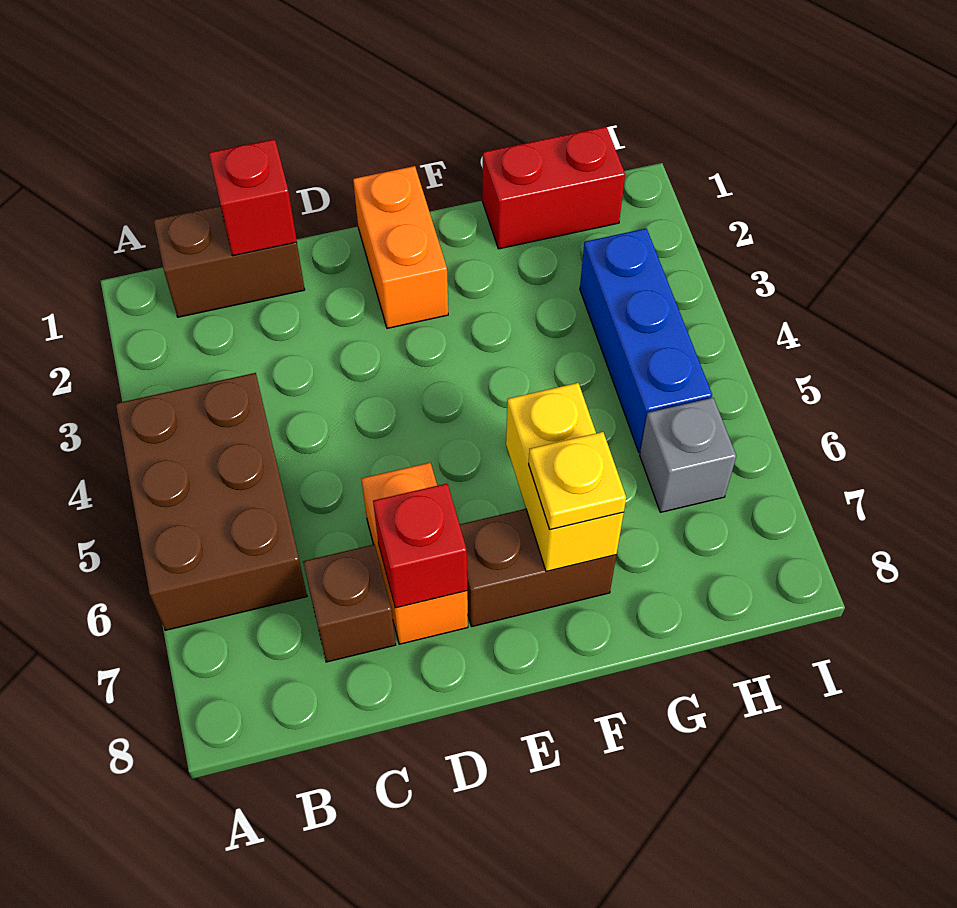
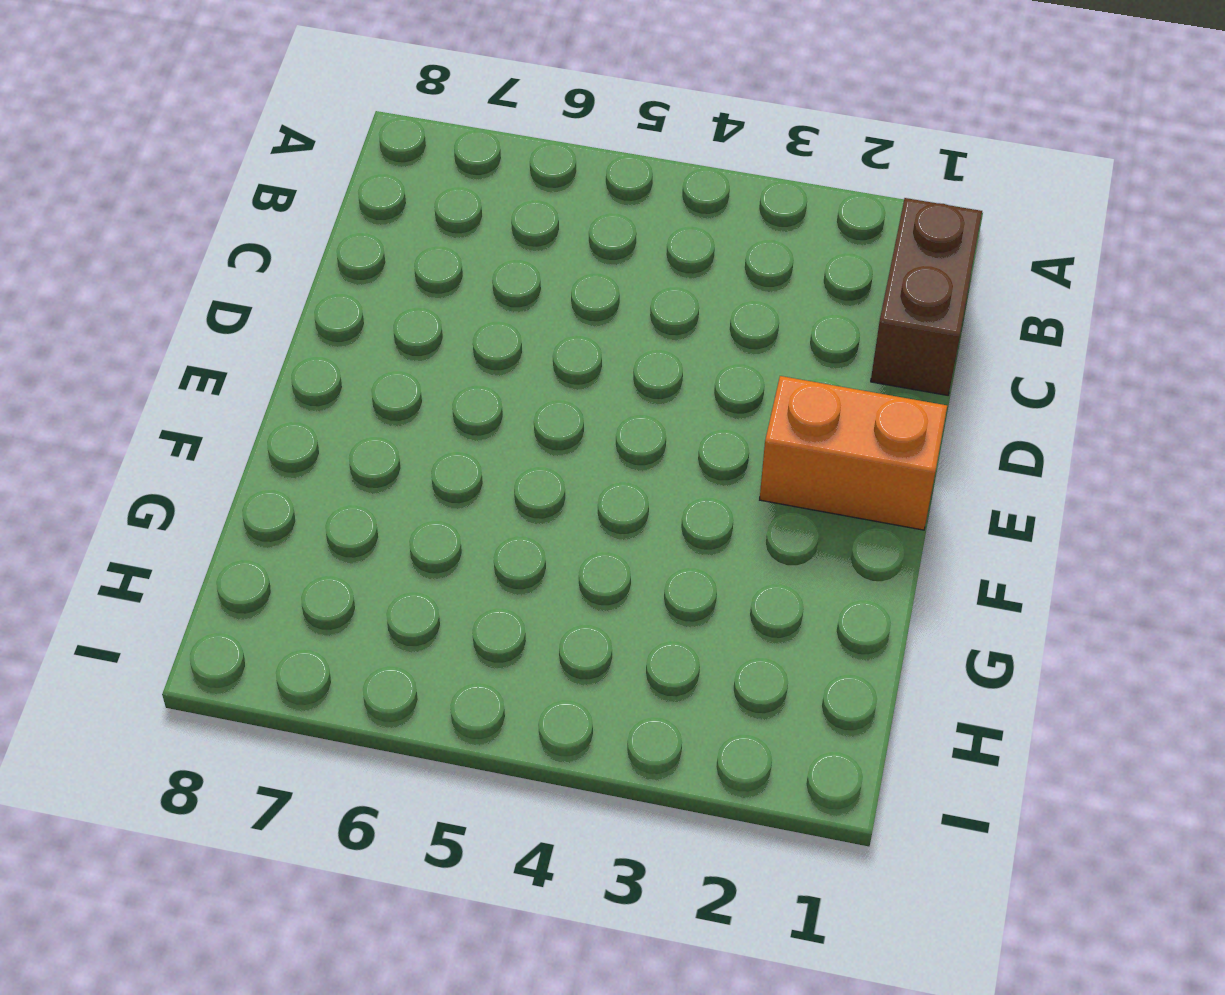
none -> brown 2x3 brick [116,373,307,630]
none -> brown 1x1 brick [303,544,396,662]
none -> orange 1x2 brick [362,463,468,644]

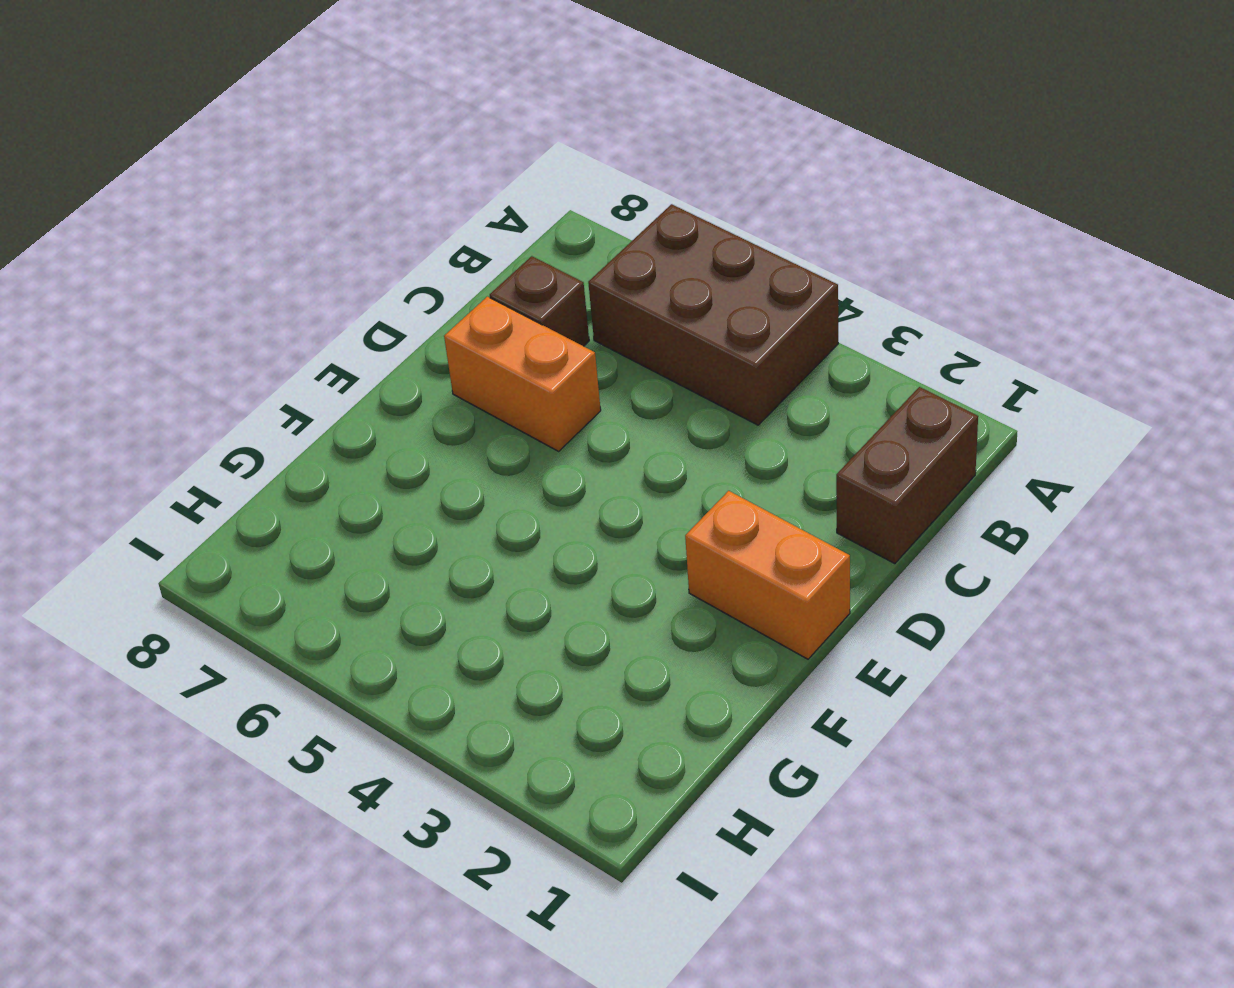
none -> brown 1x2 brick [460,509,616,627]
none -> red 1x2 brick [482,127,625,249]
none -> blue 1x3 brick [580,228,712,452]

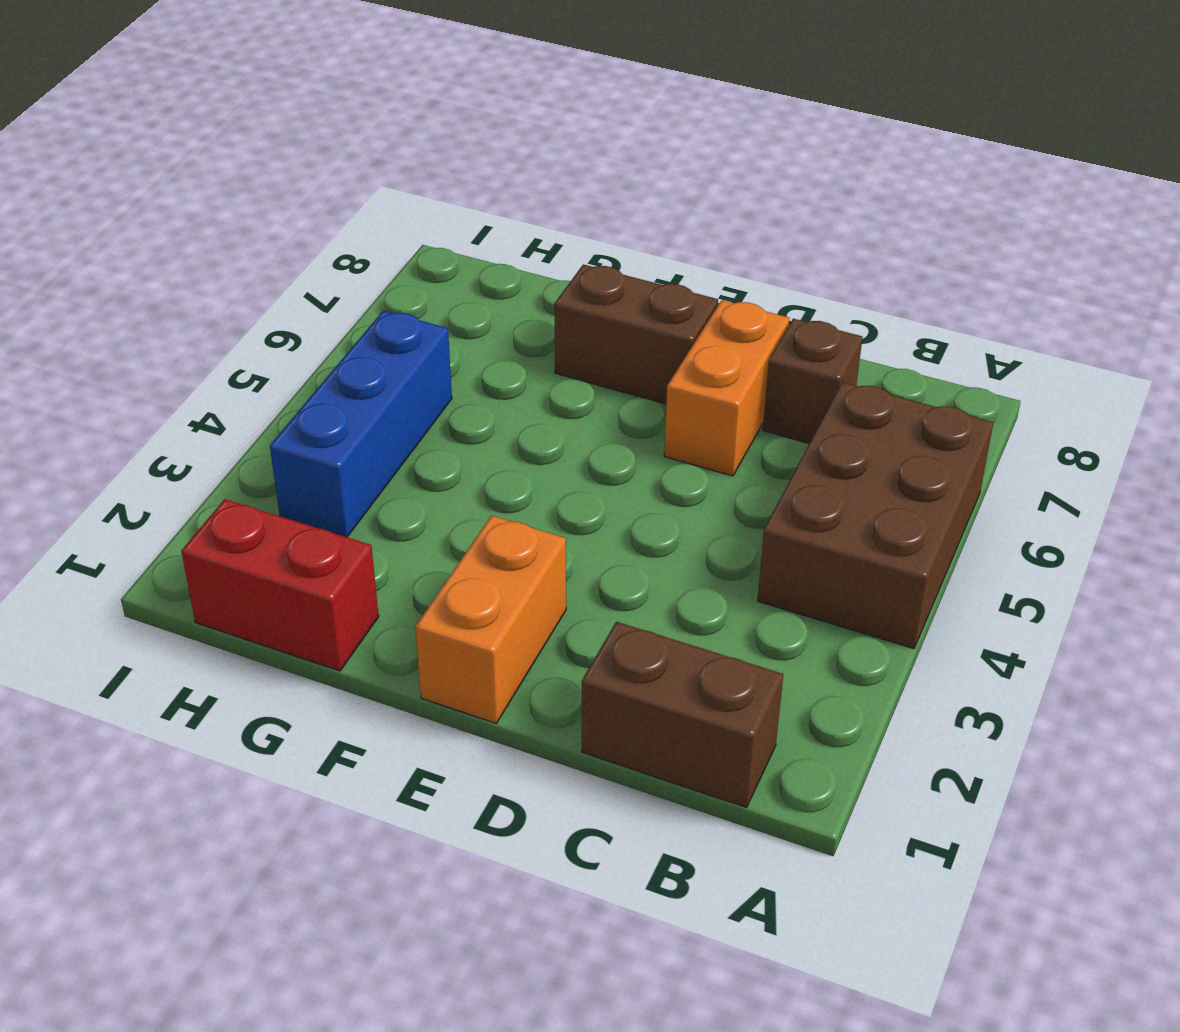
none -> grey 1x1 brick [640,398,736,512]
none -> red 1x1 brick [209,139,297,256]
none -> red 1x1 brick [373,484,467,608]

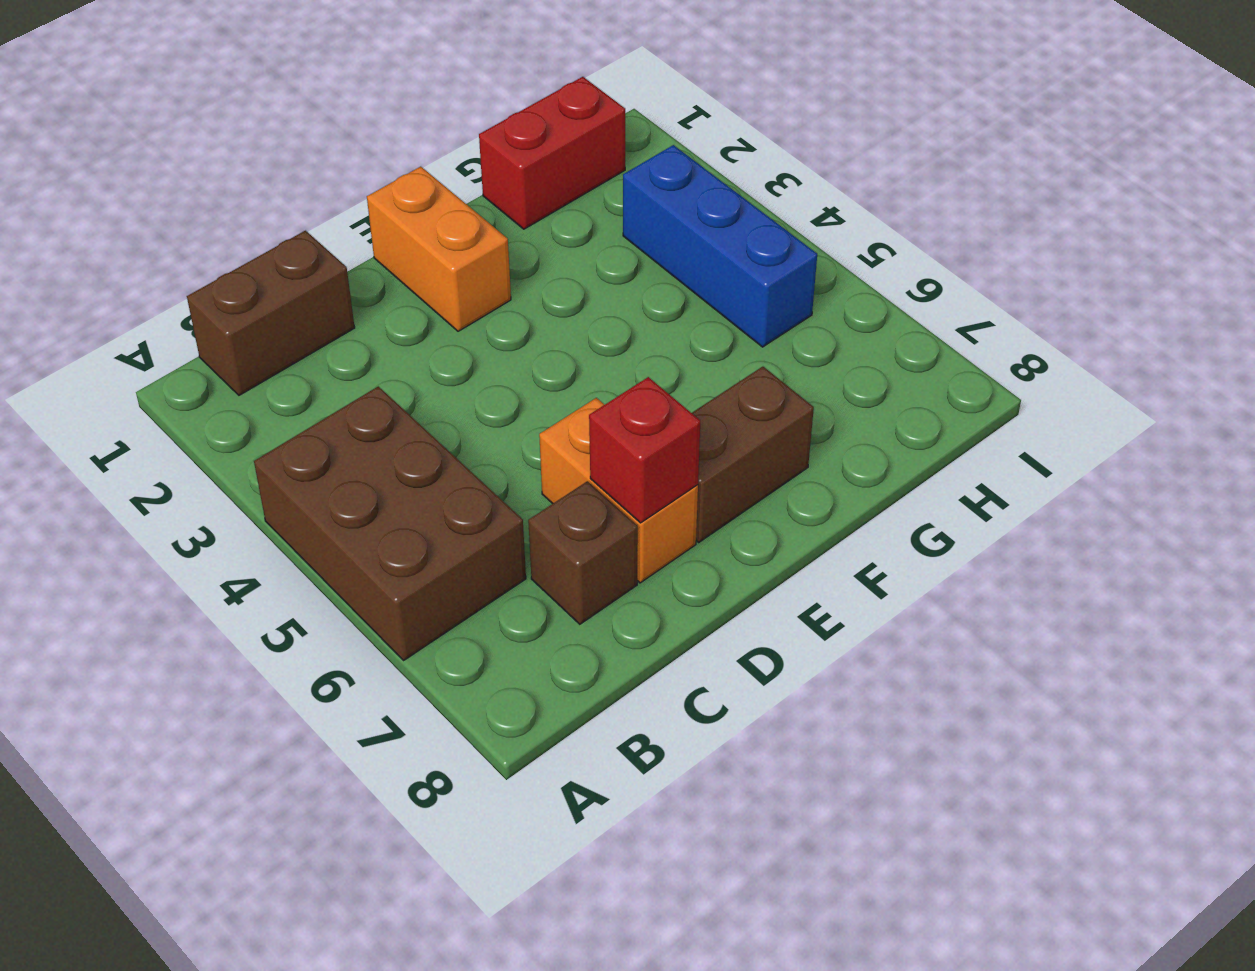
none -> grey 1x1 brick [640,398,736,512]
none -> red 1x1 brick [209,139,297,256]
none -> yellow 1x2 brick [506,383,624,571]

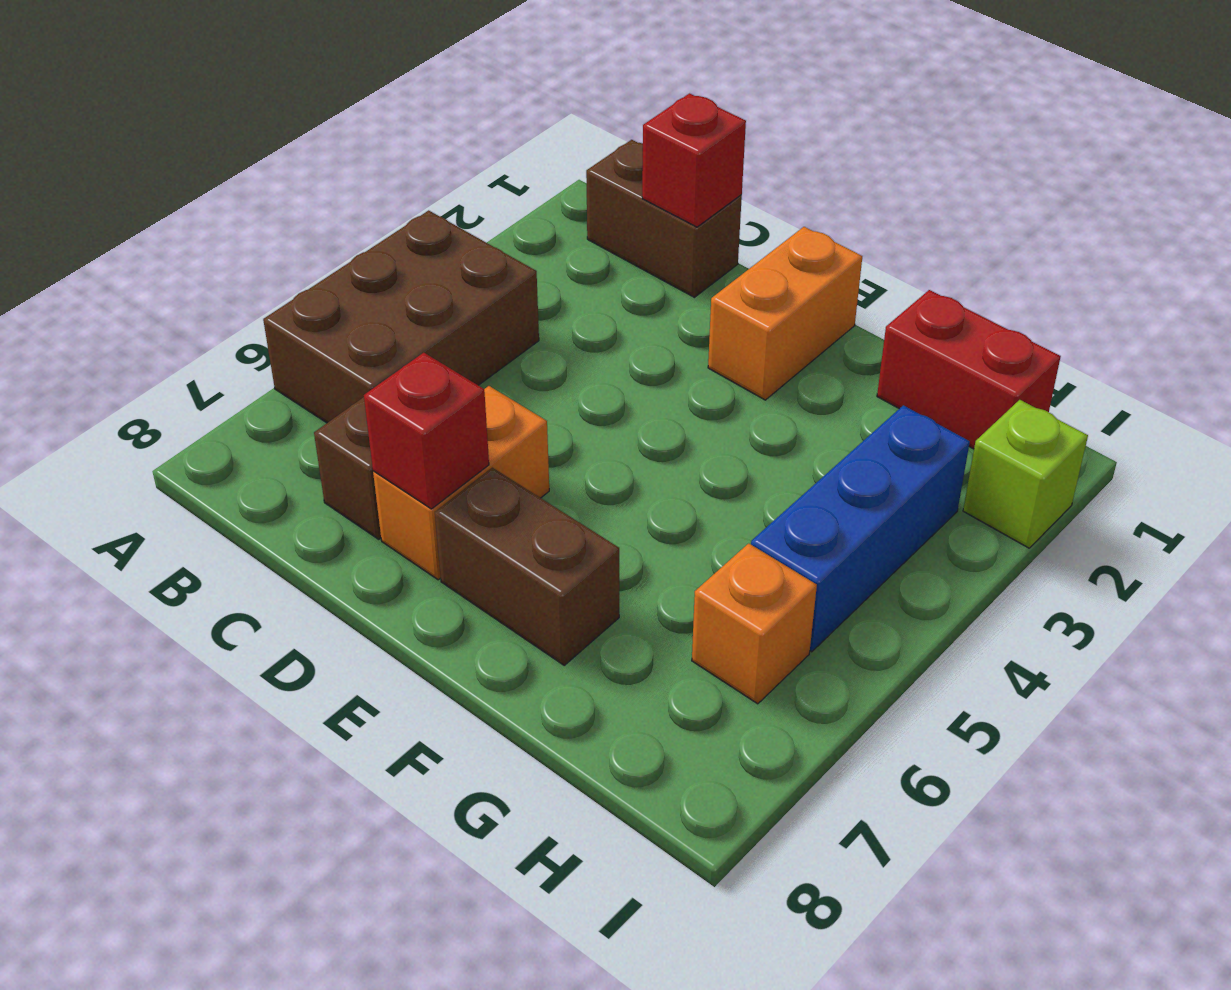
orange 1x1 brick [692,543,817,704] -> grey 1x1 brick [640,398,736,512]
lime 1x1 brick [963,400,1088,548] -> none
none -> yellow 1x2 brick [506,383,624,571]
none -> yellow 1x1 plate [529,432,626,530]

